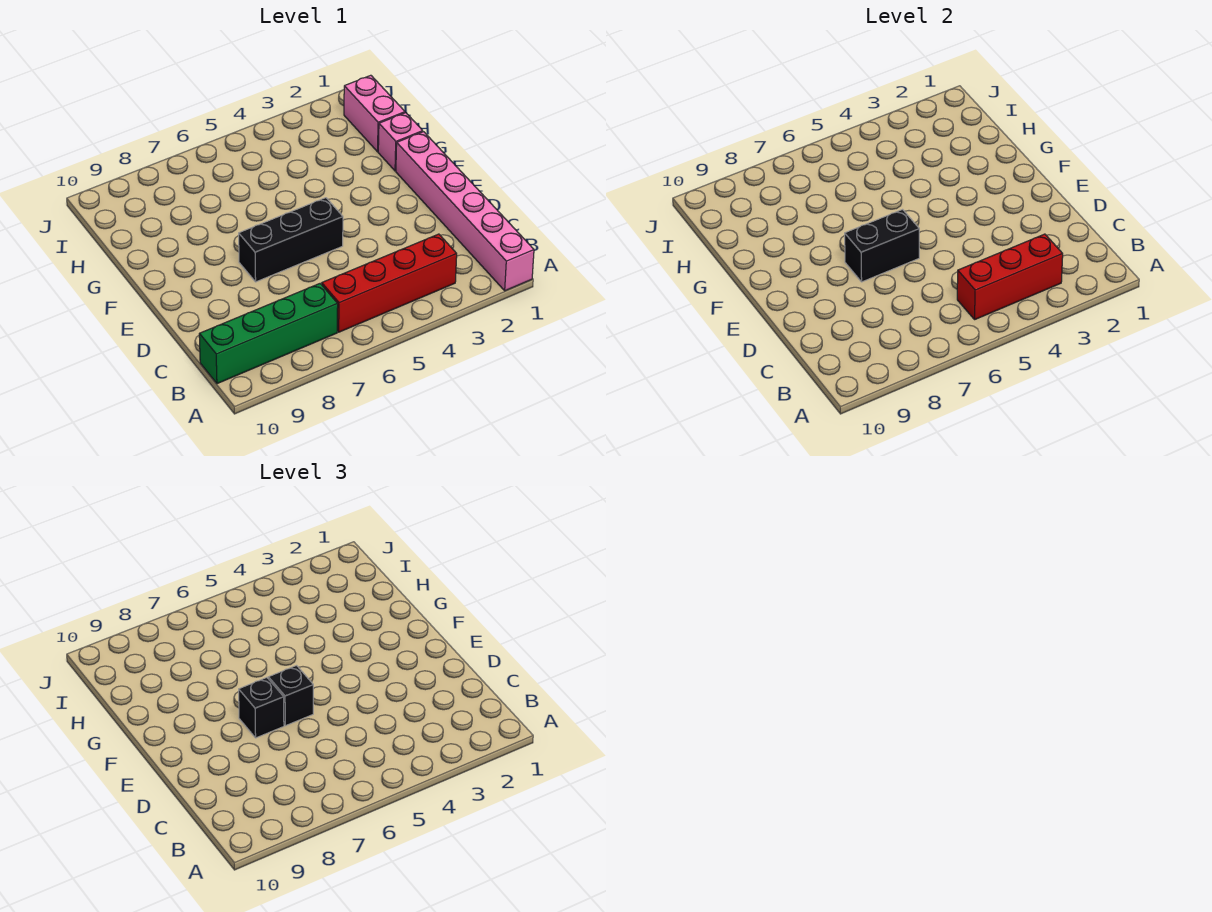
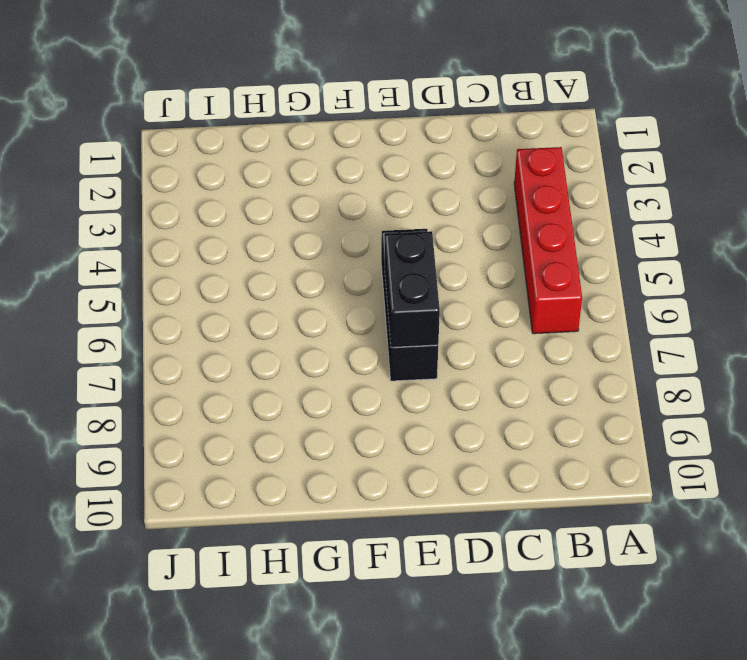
none -> pink 1x6 brick [396,132,534,291]
none -> green 1x4 brick [199,284,338,384]

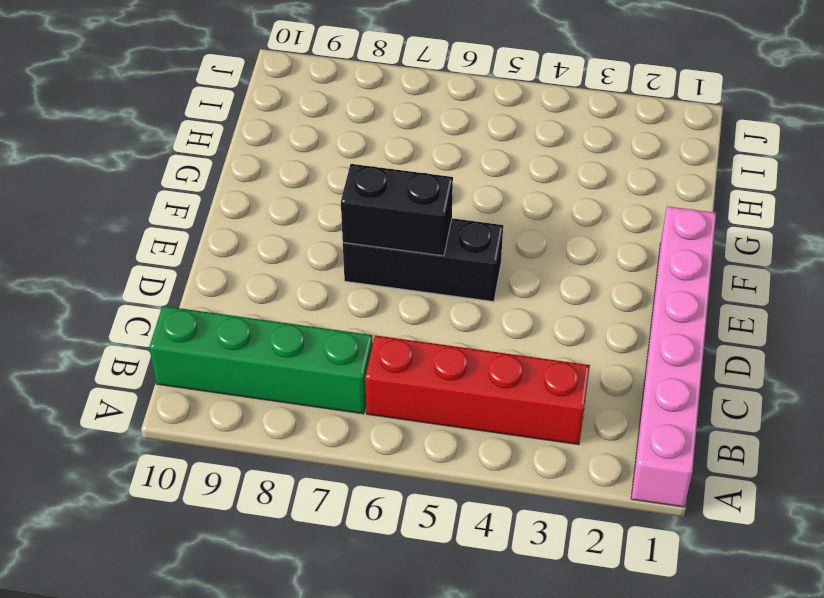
none -> pink 1x1 brick [378,113,423,171]
none -> pink 1x2 brick [344,75,405,152]

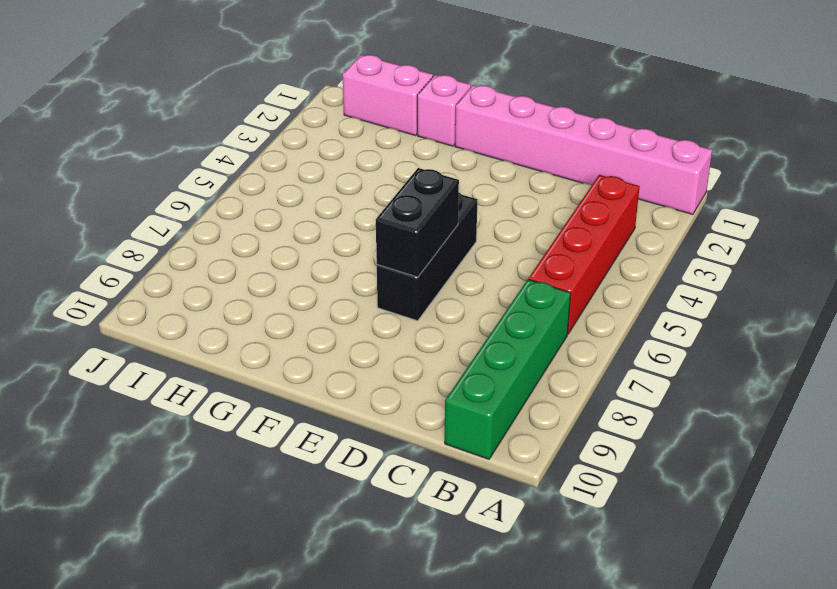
none -> red 1x3 brick [957,234,1063,319]
none -> black 1x1 brick [268,666,313,726]

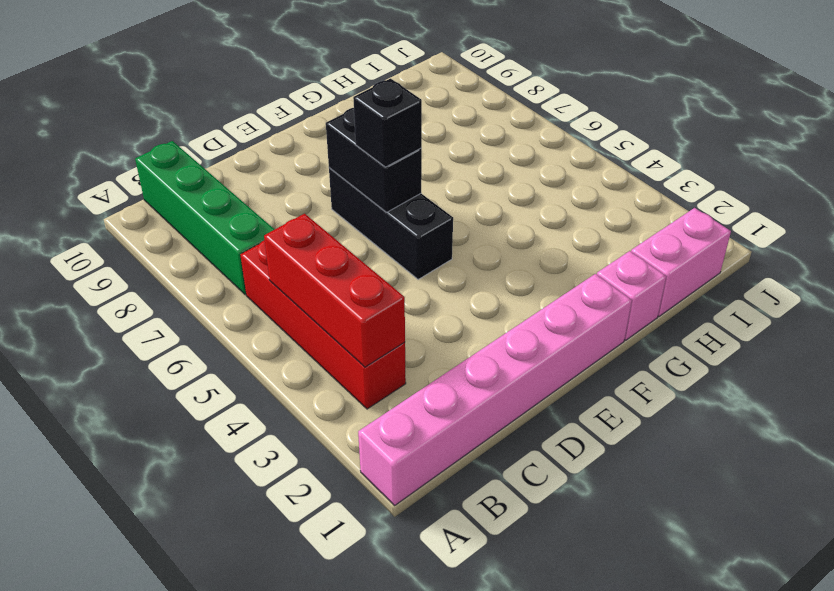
none -> black 1x1 brick [239,678,284,738]

